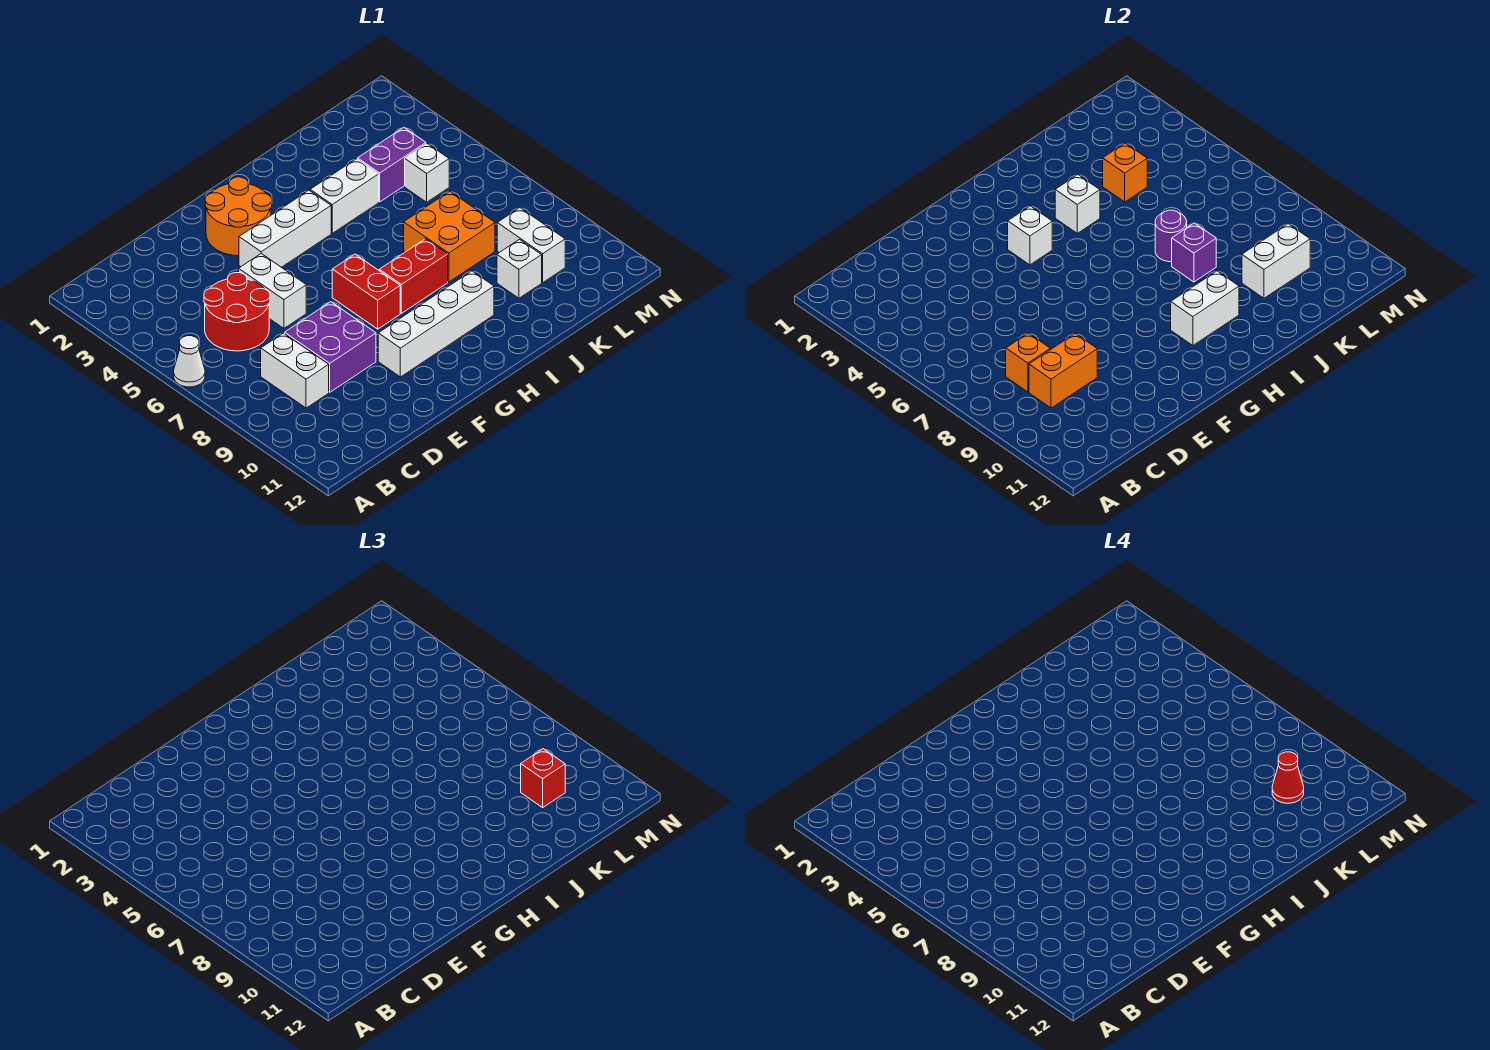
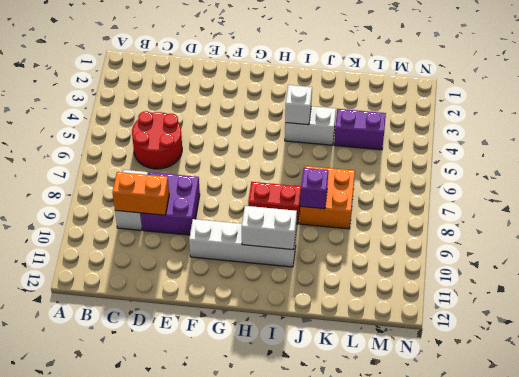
none -> white 1x1 cone [174,336,205,387]
none -> white 1x2 brick [239,254,306,328]
none -> orange 2x2 round brick [205,177,272,256]

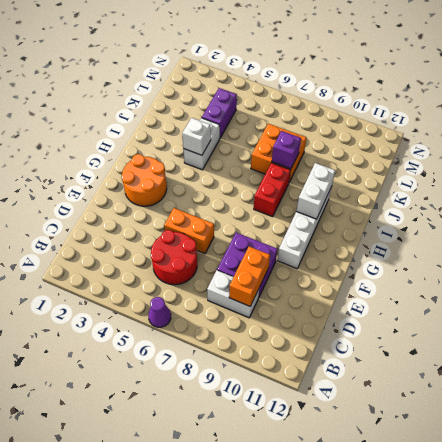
purple 1x1 cone [148,297,171,327] -> white 1x1 cone [174,336,205,387]
orange 1x2 brick [164,208,214,254] -> white 1x2 brick [239,254,306,328]
none -> white 1x3 brick [239,190,331,267]
none -> red 1x2 brick [332,254,400,329]
none -> white 1x1 brick [497,240,542,298]

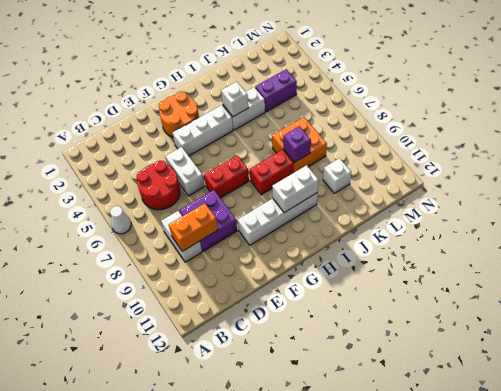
red 1x2 brick [204,155,249,198] -> red 1x2 brick turned to [332,254,400,329]
none -> white 1x1 brick [405,144,449,202]
none -> white 1x2 brick [497,208,565,282]
none -> orange 1x1 brick [1006,333,1050,392]

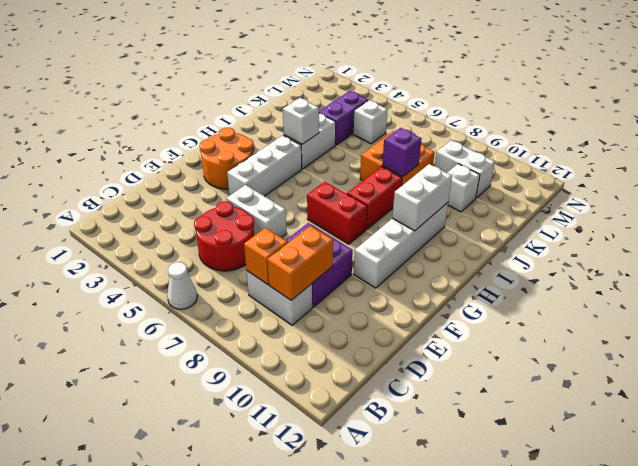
none -> white 1x1 brick [1008,206,1052,265]
none -> purple 1x1 round brick [1155,210,1187,262]
none -> orange 1x1 brick [1103,143,1147,202]

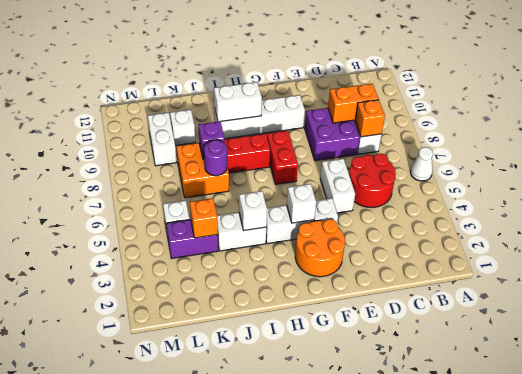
none -> white 1x2 brick [1242,224,1310,298]
none -> red 1x1 brick [521,749,565,807]
none -> red 1x1 cone [1272,752,1304,803]

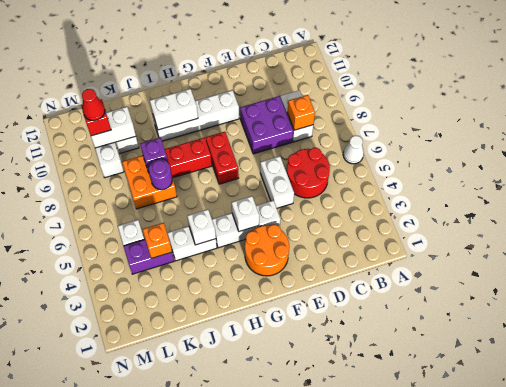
none -> orange 1x2 brick [1029,333,1097,408]

